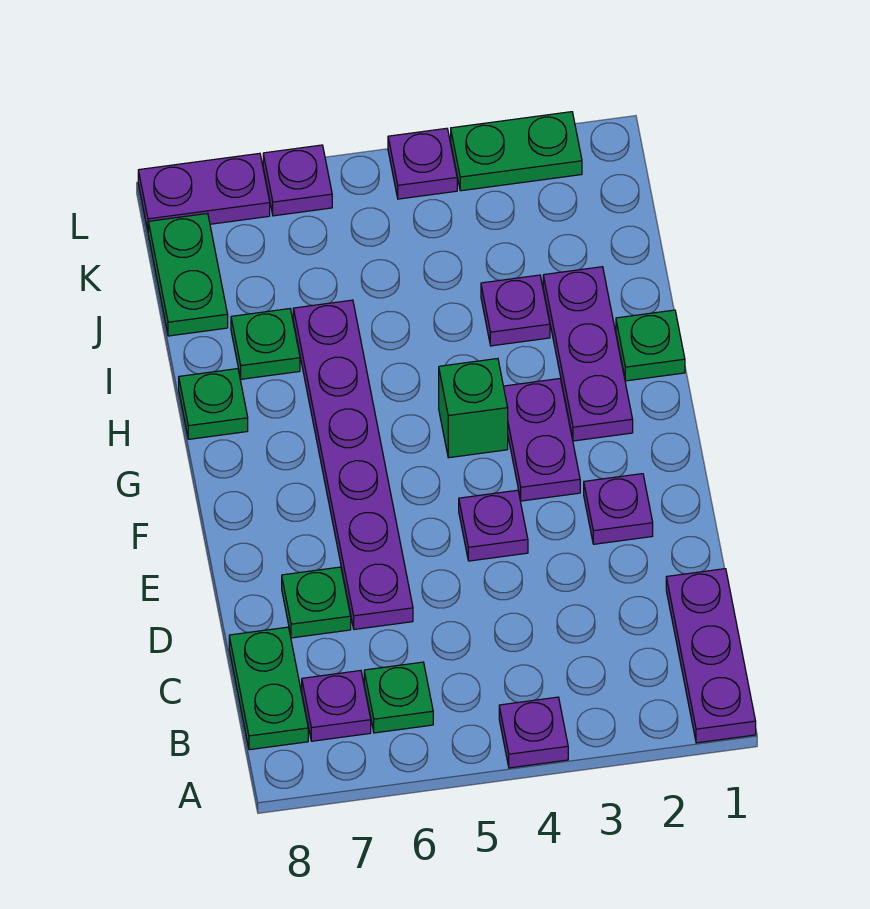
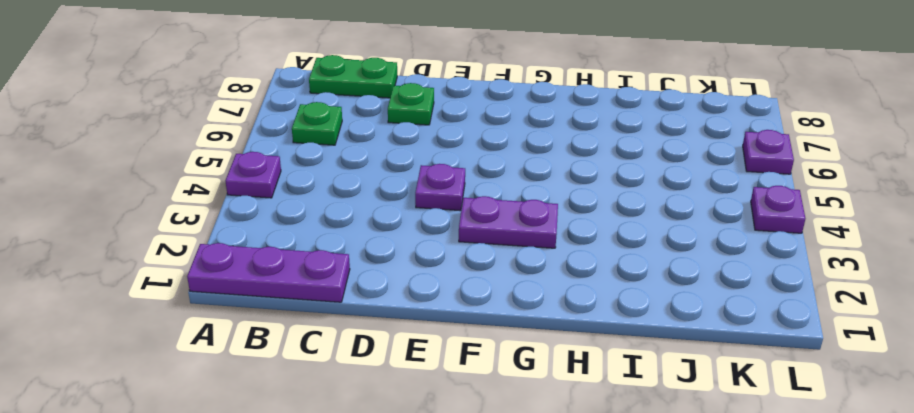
none -> purple 1x1 plate [302,671,371,741]
none -> purple 1x6 plate [293,300,413,629]
none -> purple 1x1 plate [584,474,653,544]

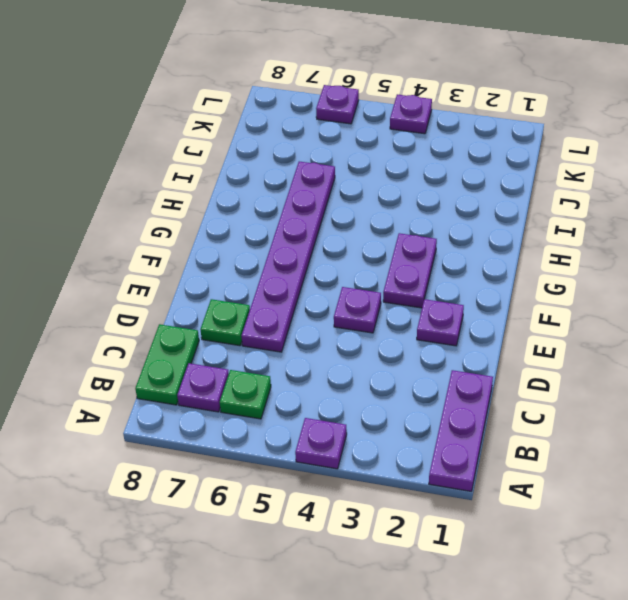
none -> purple 1x3 plate [543,267,633,441]
none -> green 1x1 brick [439,359,508,458]
none -> green 1x1 plate [616,310,685,381]

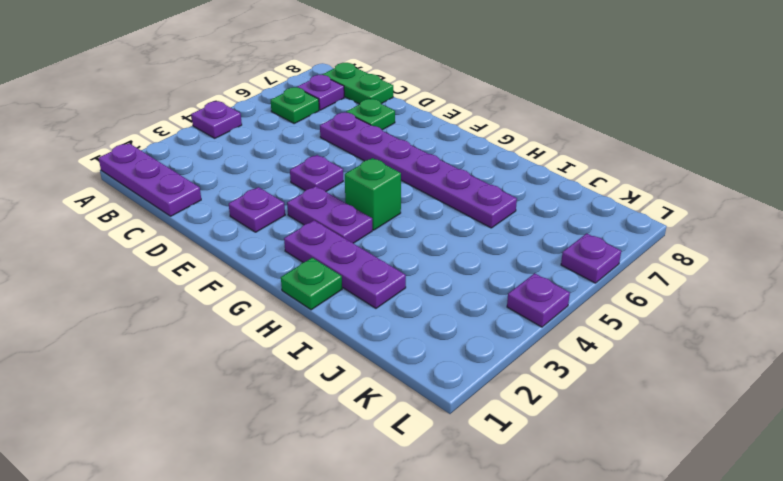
none -> green 1x1 plate [179,369,248,439]
none -> purple 1x1 plate [481,275,550,346]
none -> green 1x1 plate [231,309,300,379]

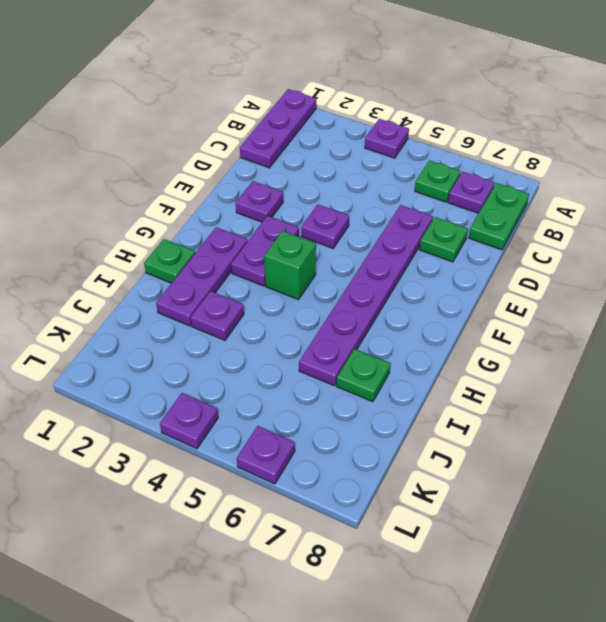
none -> green 1x1 plate [179,369,248,439]
none -> green 1x2 plate [148,213,228,336]
none -> green 1x2 plate [451,112,582,191]

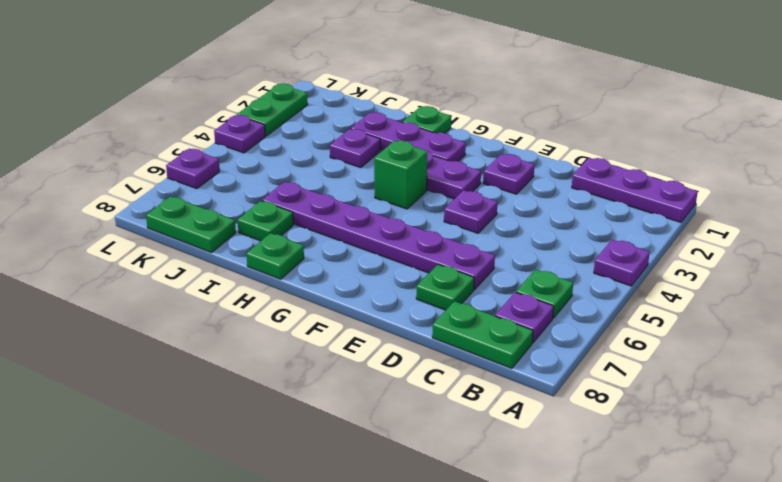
none -> purple 1x2 plate [138,153,270,230]

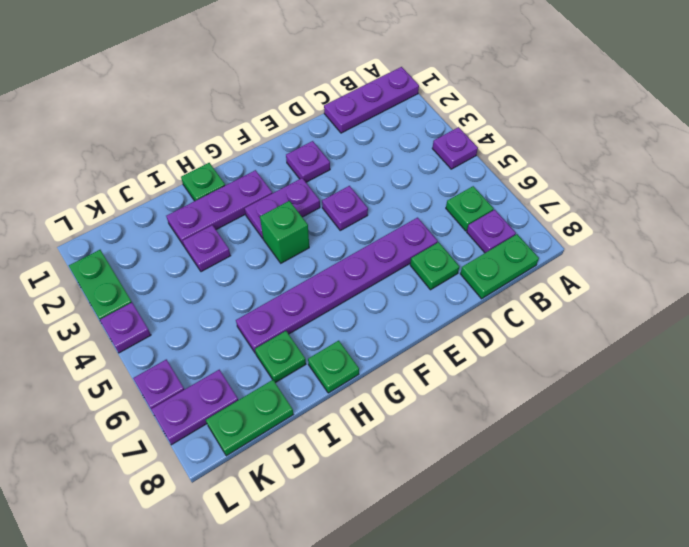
purple 1x2 plate [151,370,238,445] -> purple 1x2 plate turned to [138,153,270,230]

